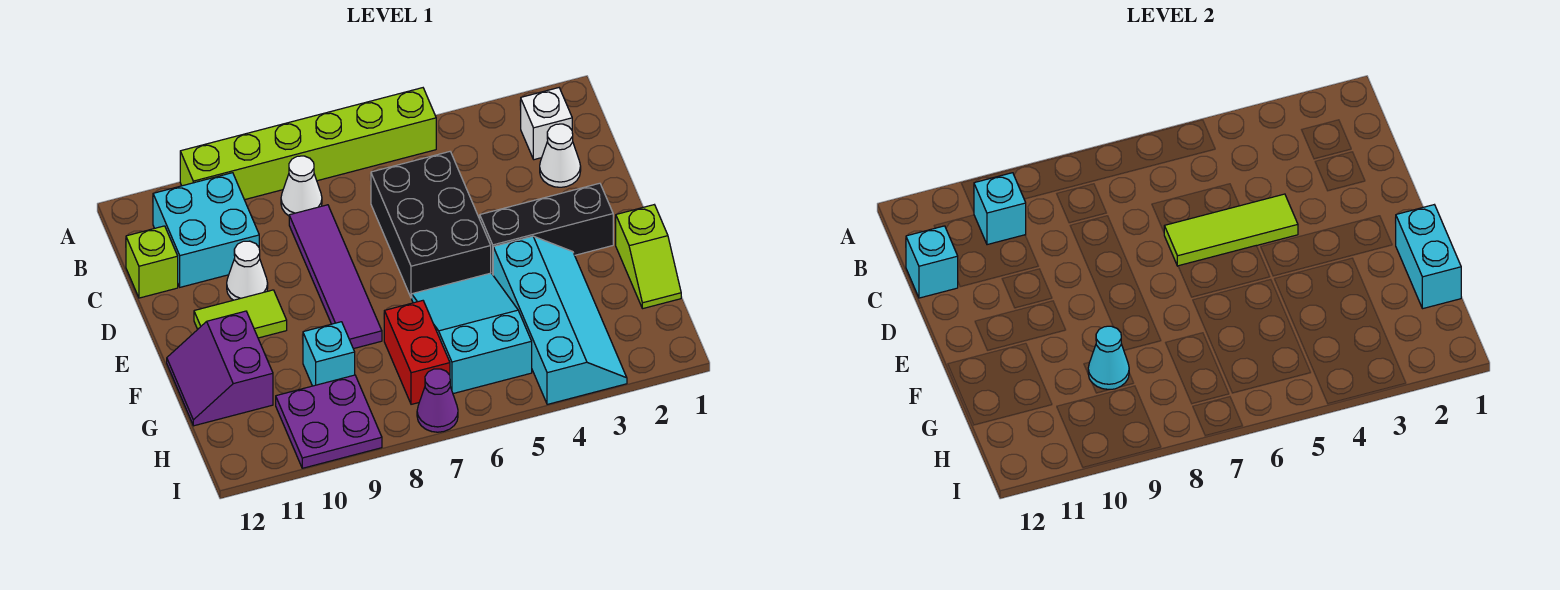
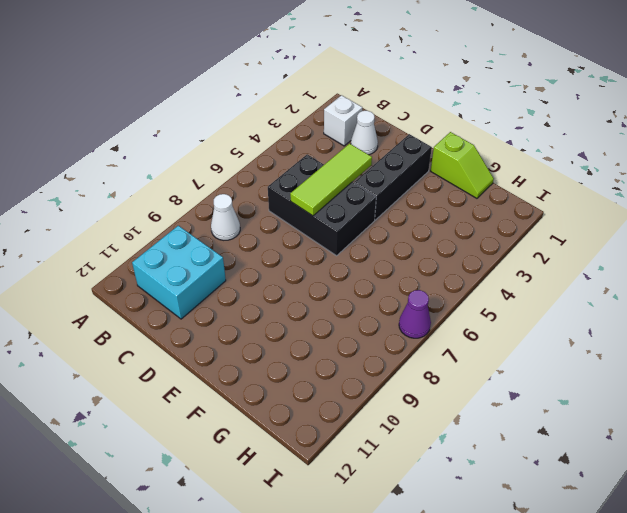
none -> lime 1x6 brick [180,88,436,200]
none -> purple 1x4 tile [289,205,382,349]
none -> lime 1x1 brick [126,226,178,298]

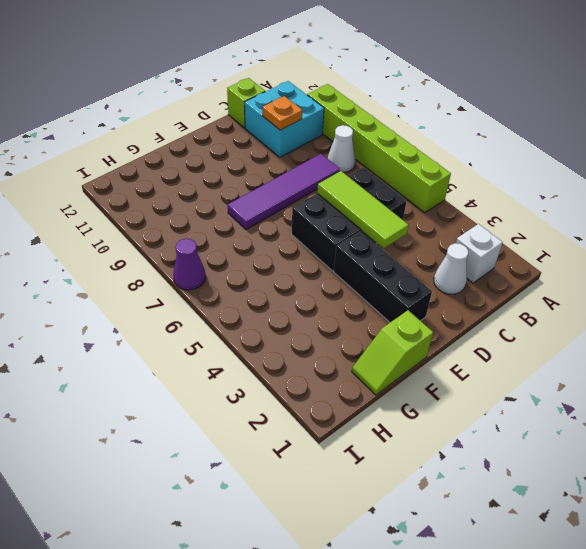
orange 1x1 plate [262,96,302,130] -> none
none -> white 1x1 cone [227,241,268,300]
none -> lime 1x2 tile [194,290,287,338]
none -> cyan 2x4 slope [493,236,627,404]

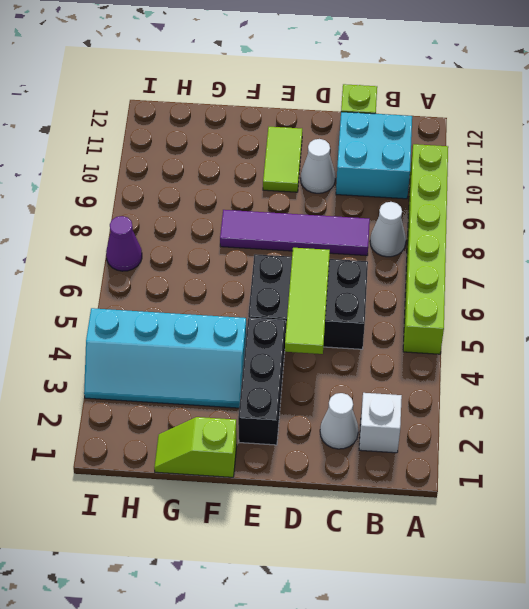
none -> cyan 2x3 slope [412,273,532,394]
none -> purple 2x2 slope [167,311,273,426]
none -> red 1x2 brick [384,301,450,404]

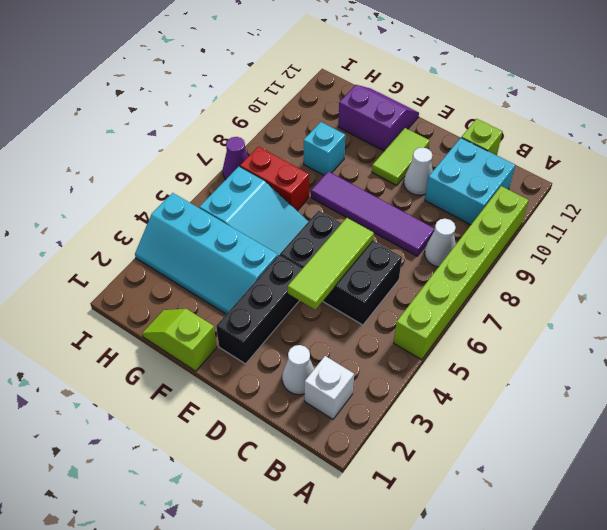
none -> purple 2x2 plate [276,375,382,468]
none -> cyan 1x1 brick [974,173,1026,245]
none -> cyan 1x1 brick [906,226,958,298]

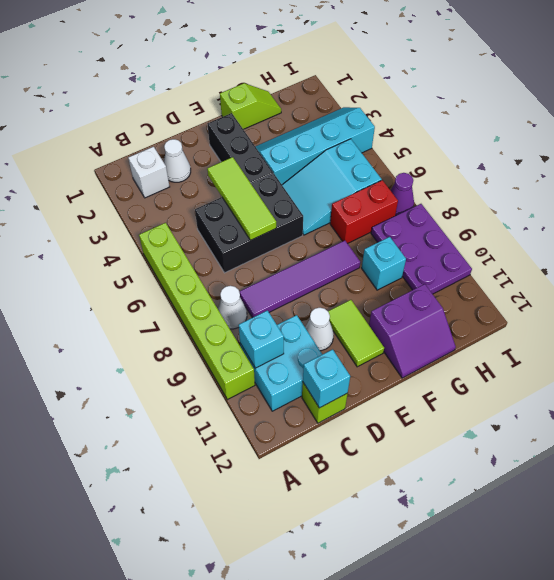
purple 2x3 plate [371,204,472,294] -> purple 2x2 plate [276,375,382,468]
none -> cyan 1x2 brick [1396,205,1461,309]
none -> cyan 1x1 cone [1088,326,1129,389]

